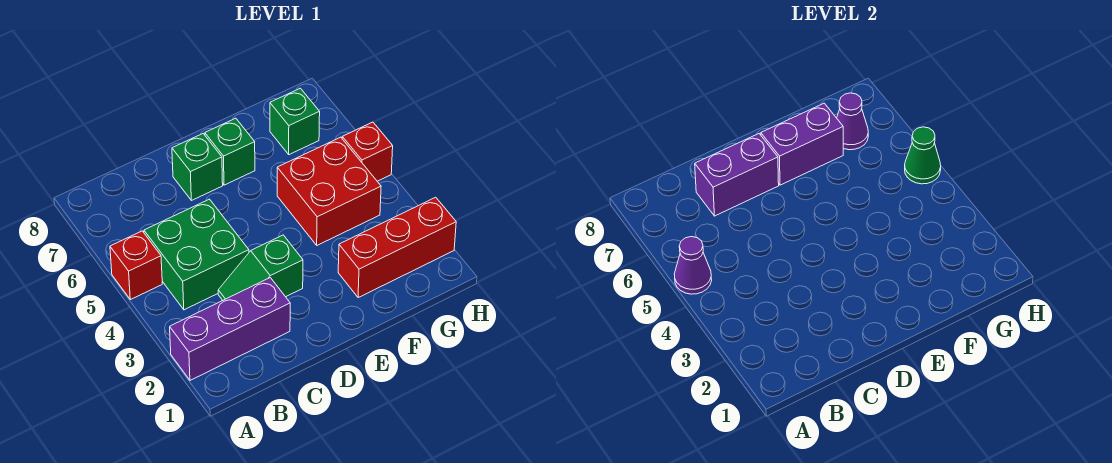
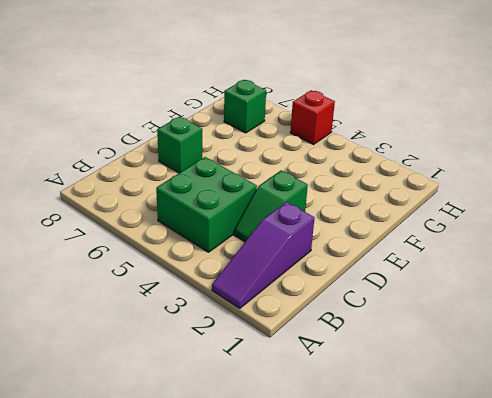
purple 1x3 slope [212,202,314,308] -> purple 1x3 brick [170,278,290,380]
none -> red 1x1 brick [110,231,162,300]
none -> green 1x1 brick [205,118,255,185]
none -> red 1x3 brick [338,197,456,298]

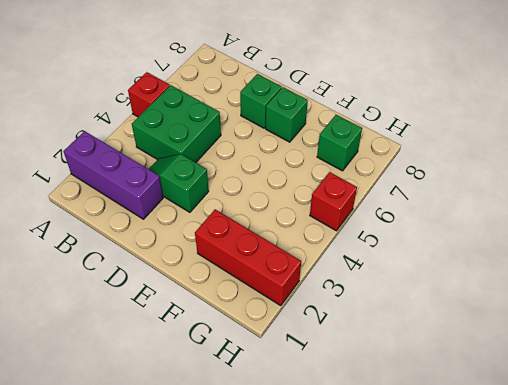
none -> red 2x2 brick [277,137,381,245]
none -> purple 1x1 cone [674,237,712,294]
none -> purple 1x2 brick [695,134,779,216]

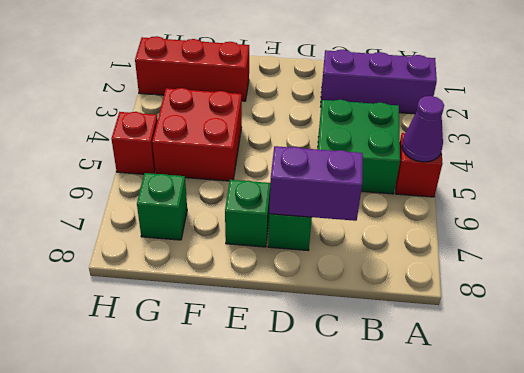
none -> green 1x2 slope [218,235,303,300]
none -> purple 1x2 brick [761,103,843,185]
none -> purple 1x1 cone [837,93,868,150]

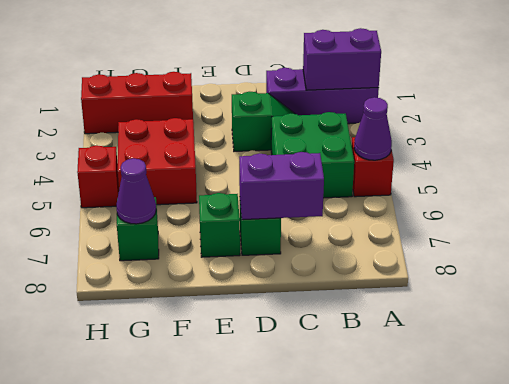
purple 1x2 brick [303,28,381,90] -> purple 1x2 brick moved to [761,103,843,185]
none -> green 1x1 cone [905,127,941,184]

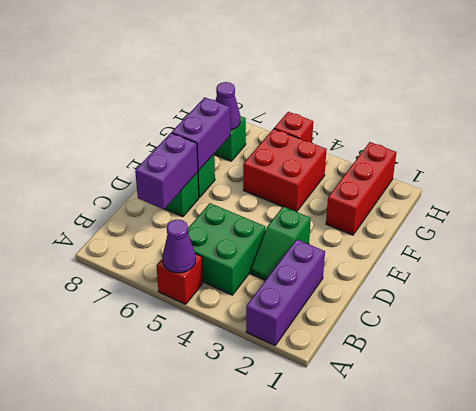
none -> green 1x1 cone [905,127,941,184]

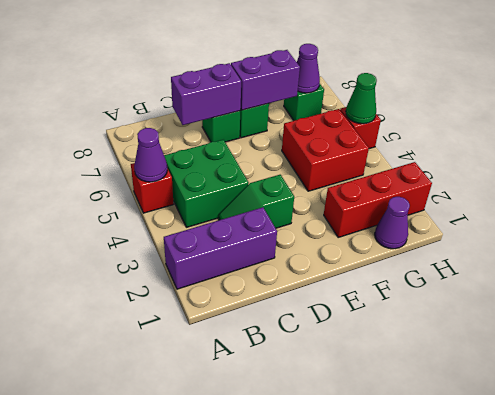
purple 1x1 cone [375,197,410,249] -> none

